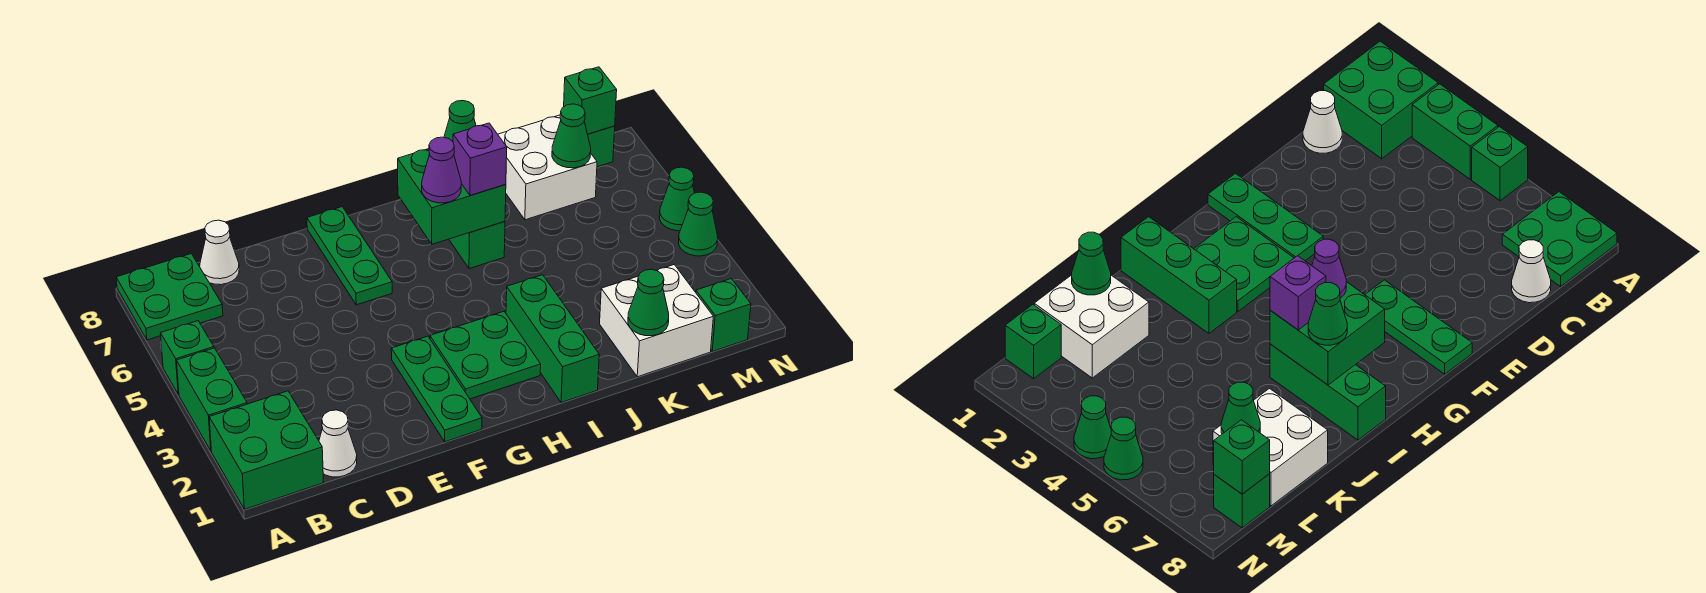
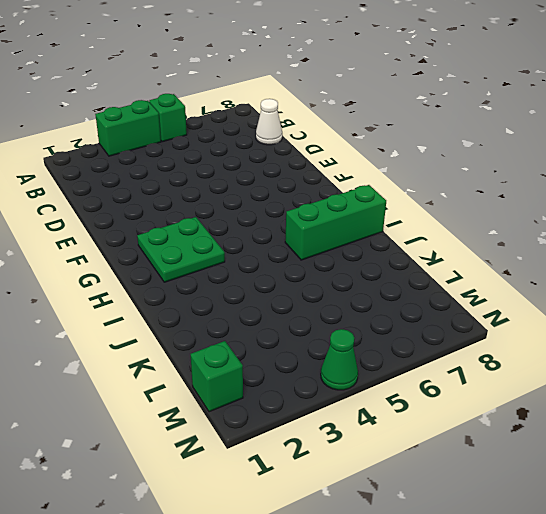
none -> green 2x2 brick [209,391,324,509]
none -> green 2x2 plate [116,254,223,340]
none -> white 1x1 cone [319,410,357,477]

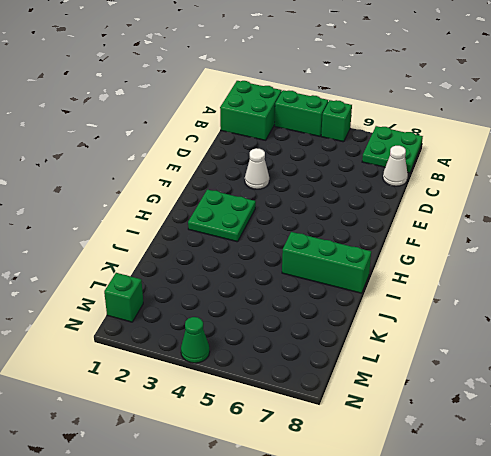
white 1x1 cone [245,148,269,189] -> white 1x1 cone moved to [319,410,357,477]
none -> green 1x3 plate [391,336,482,442]
none -> green 1x3 plate [307,207,392,305]
none -> green 1x3 brick [506,275,599,403]

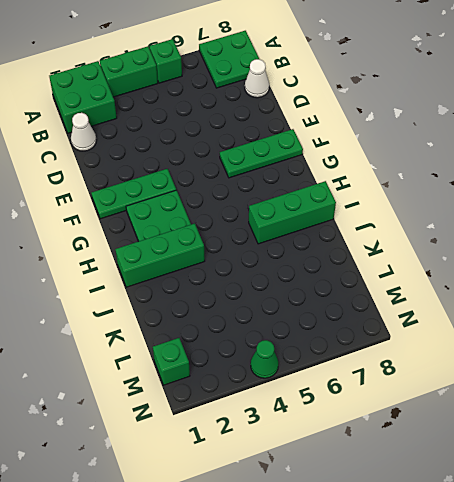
none -> white 2x2 brick [600,265,713,377]
none -> white 2x2 brick [498,115,597,220]
none -> green 1x1 brick [588,126,615,167]

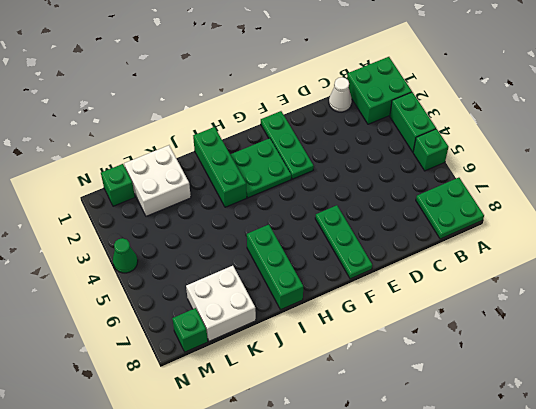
none -> white 1x1 cone [200,220,239,285]
none -> green 1x1 cone [659,167,694,231]
none -> green 2x2 brick [398,149,506,244]

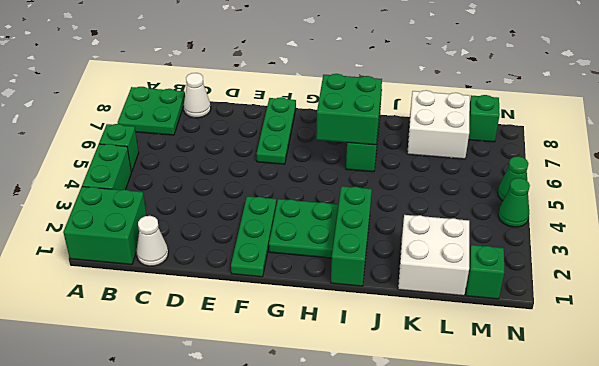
none -> green 1x1 cone [628,269,669,336]
none -> green 1x1 cone [552,104,591,168]
none -> green 1x1 brick [564,67,617,134]

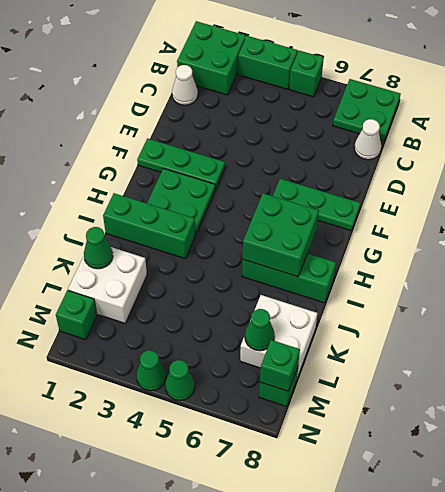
none -> purple 1x1 cone [422,137,461,203]
none -> purple 1x1 brick [453,123,507,196]
none -> green 1x1 cone [444,101,476,141]

